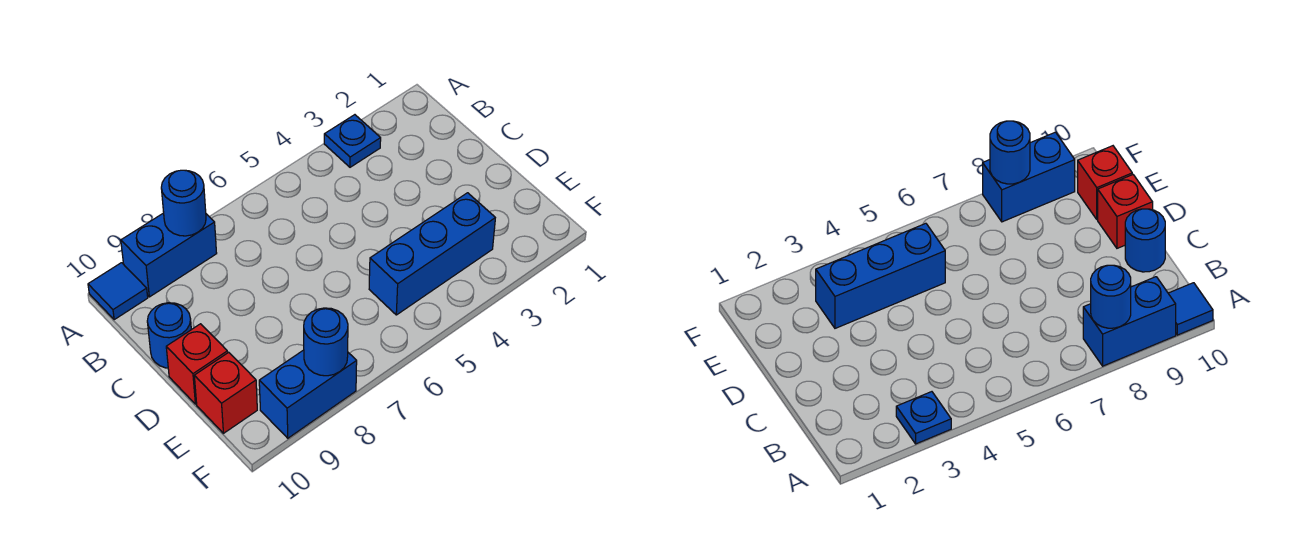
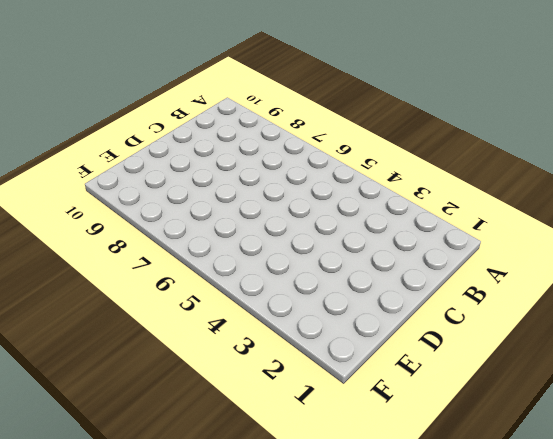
none -> blue 1x1 plate [324,115,381,167]
none -> blue 1x2 brick [121,213,217,297]

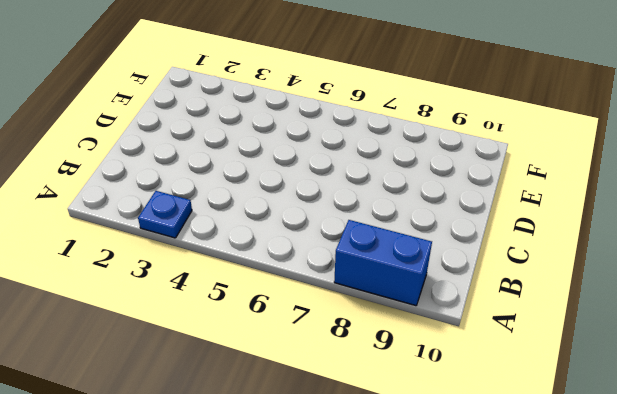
none -> blue 1x1 tile [88,263,148,320]
none -> blue 1x1 round brick [147,303,191,368]

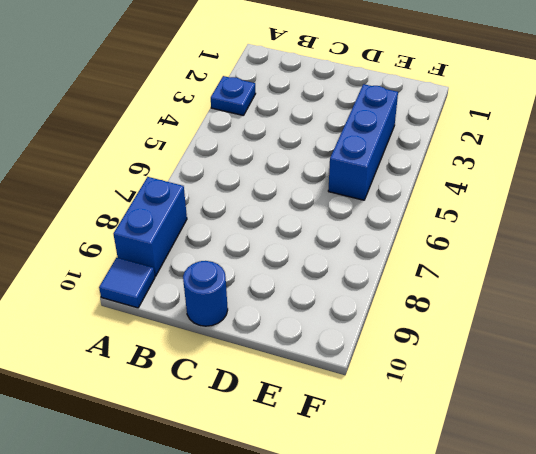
none -> red 1x1 brick [166,324,228,404]
none -> red 1x1 brick [194,352,257,433]

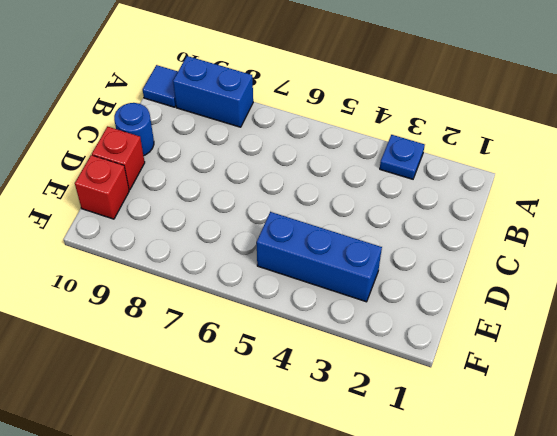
none -> blue 1x2 brick [259,350,357,438]
none -> blue 1x1 round brick [161,170,206,236]

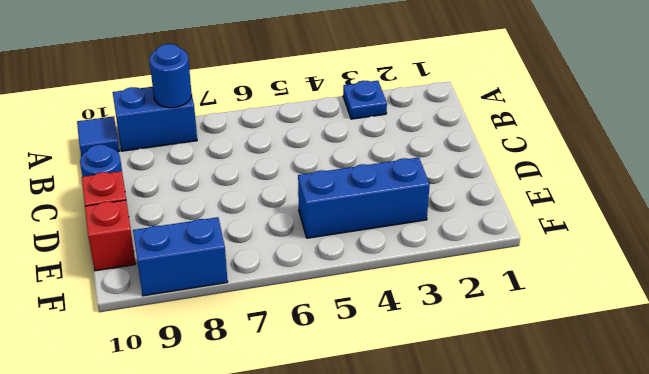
none -> blue 1x1 round brick [304,308,348,376]

